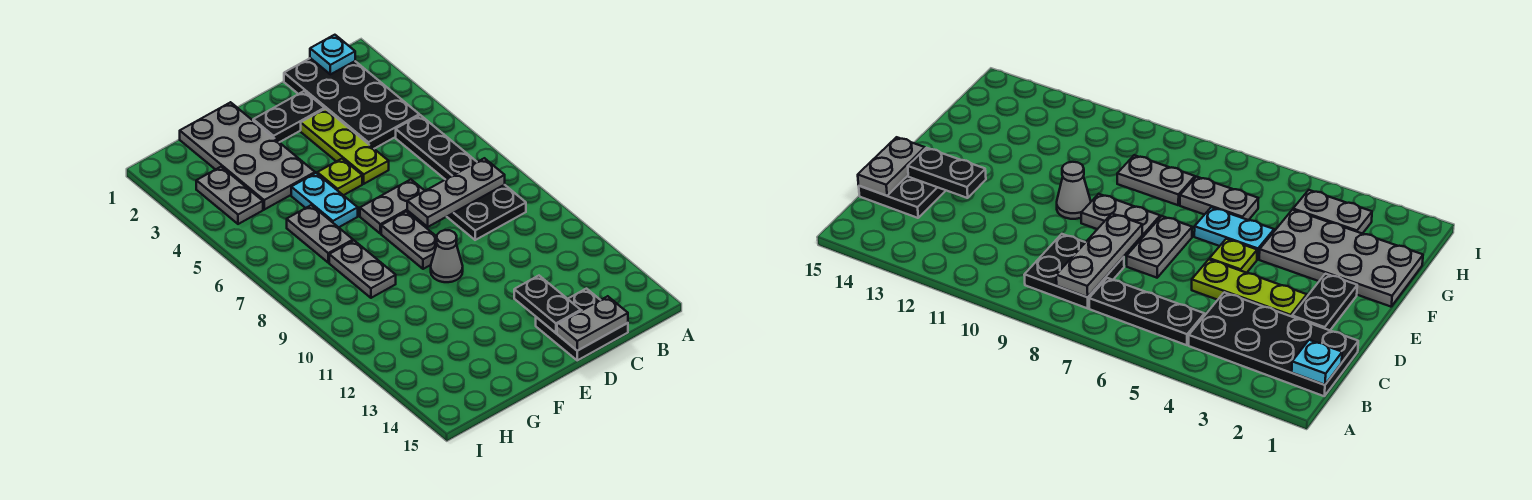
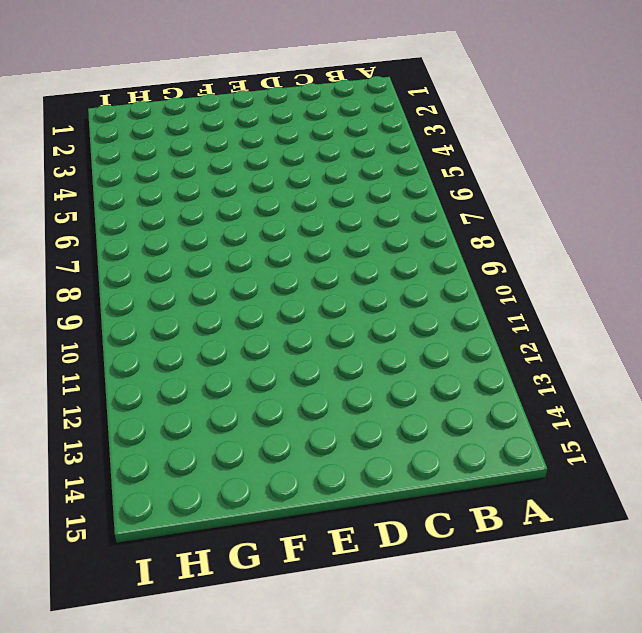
none -> black 2x4 plate [284,58,419,149]
none -> black 1x3 plate [396,115,477,180]
none -> black 2x2 plate [447,185,526,240]

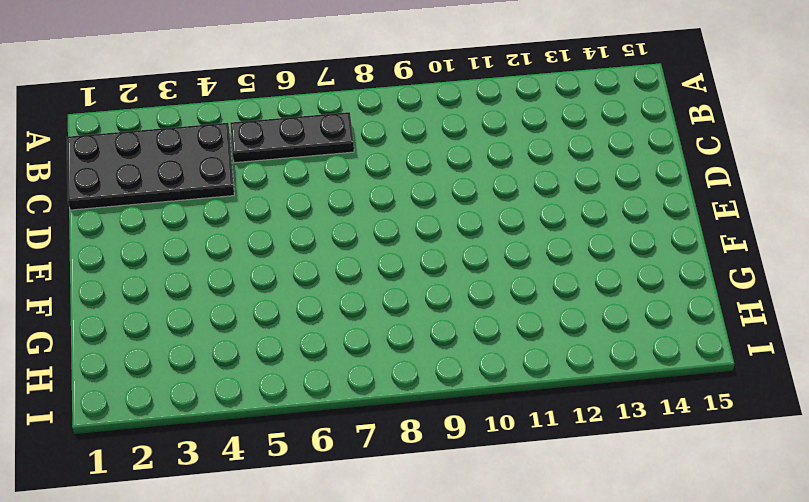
none -> black 2x2 plate [447,185,526,240]
none -> black 2x2 plate [536,289,628,360]
none -> black 1x2 plate [253,91,324,142]

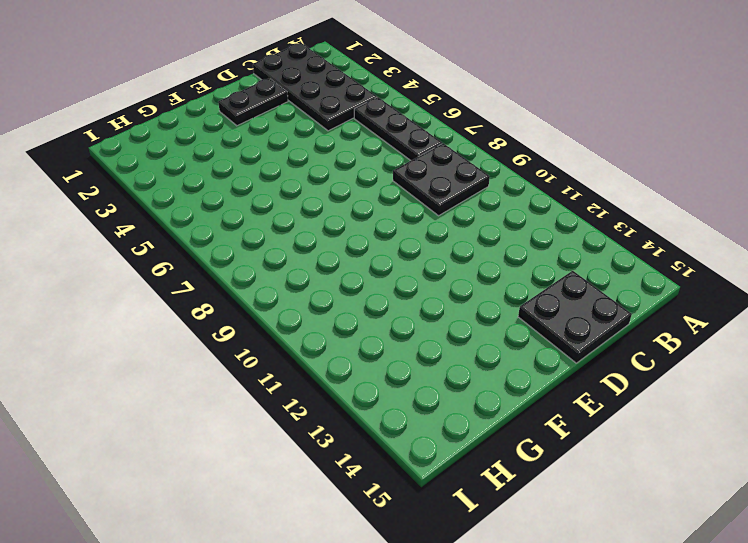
none -> lime 1x3 plate [301,109,389,184]
none -> grey 1x2 plate [360,179,425,234]
none -> lime 1x1 plate [317,159,362,195]

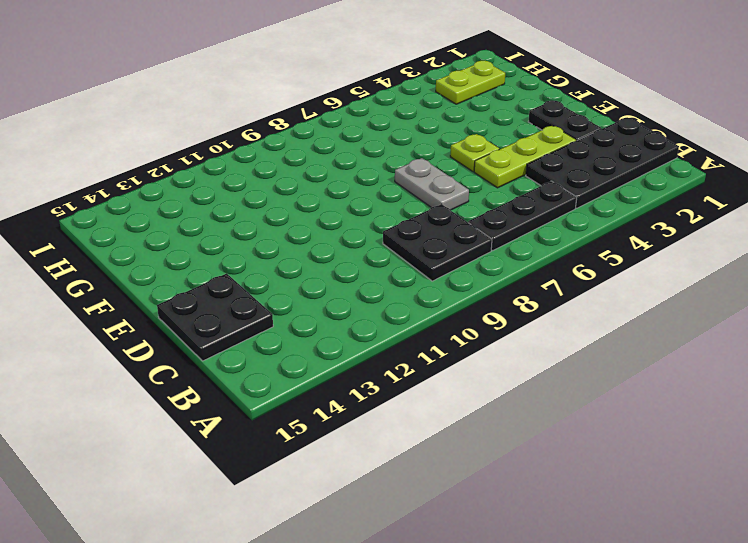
lime 1x2 plate [436,61,505,104] -> grey 1x2 plate [196,167,263,224]
none -> grey 1x2 plate [381,212,437,269]
none -> grey 1x1 cone [431,230,463,282]
none -> grey 2x4 plate [180,102,315,210]

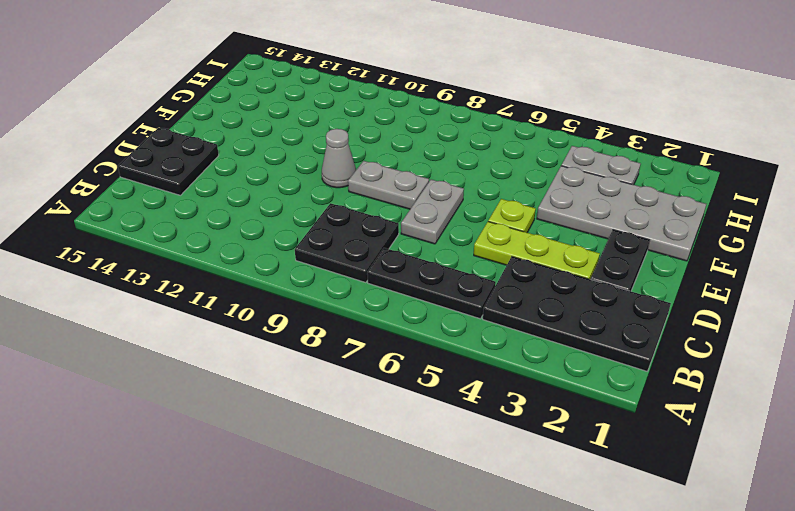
none -> cyan 1x2 plate [291,173,358,227]
none -> grey 1x2 plate [287,205,353,262]
none -> grey 1x2 plate [329,241,396,298]

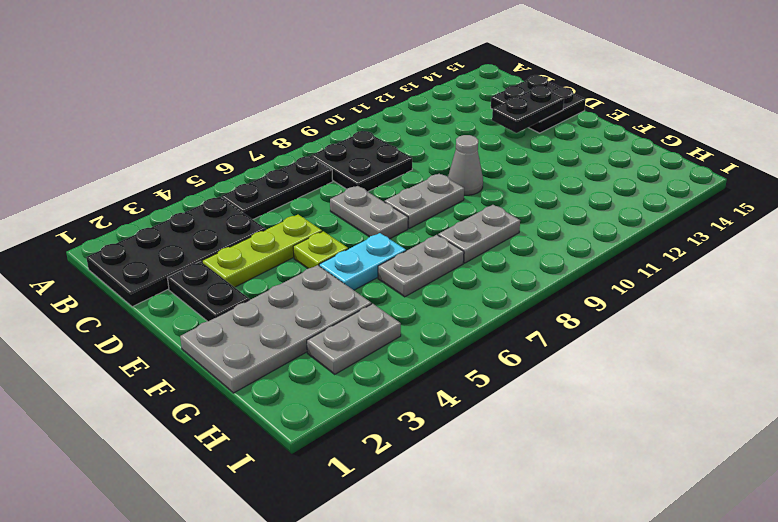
none -> cyan 1x1 plate [310,35,355,74]
none -> grey 1x3 plate [407,158,505,227]
none -> grey 1x2 plate [557,296,628,351]

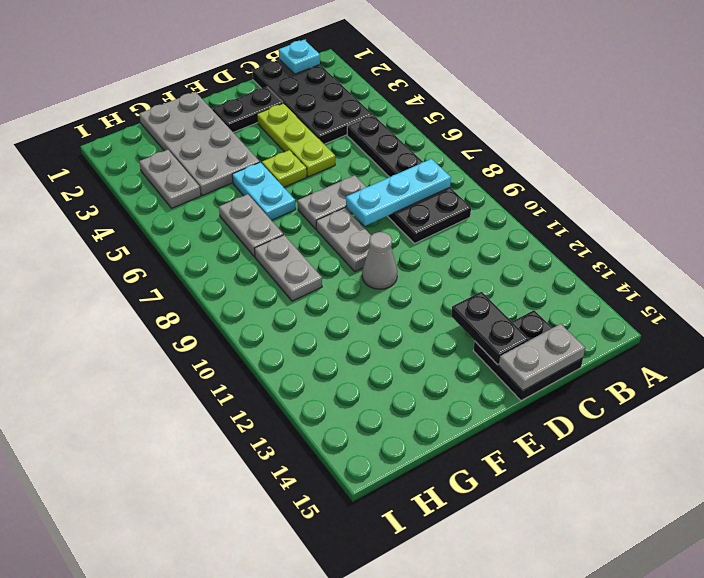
cyan 1x3 plate [346,159,451,226] -> grey 1x3 plate [407,158,505,227]

